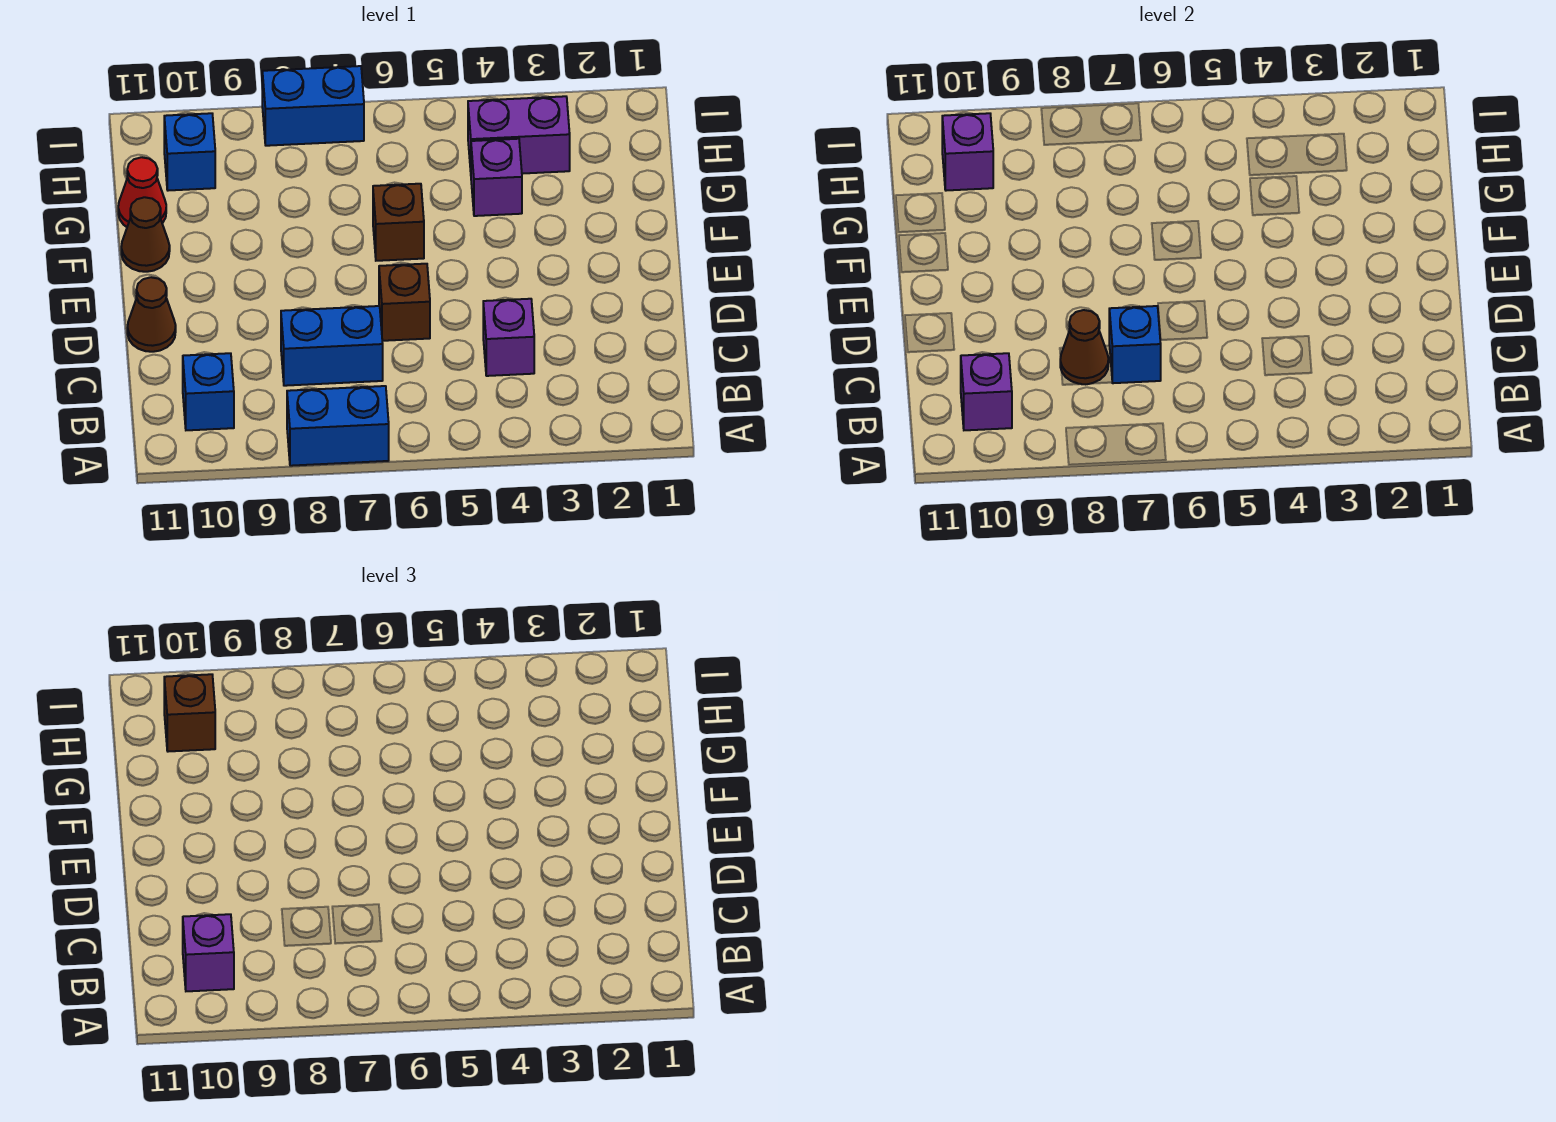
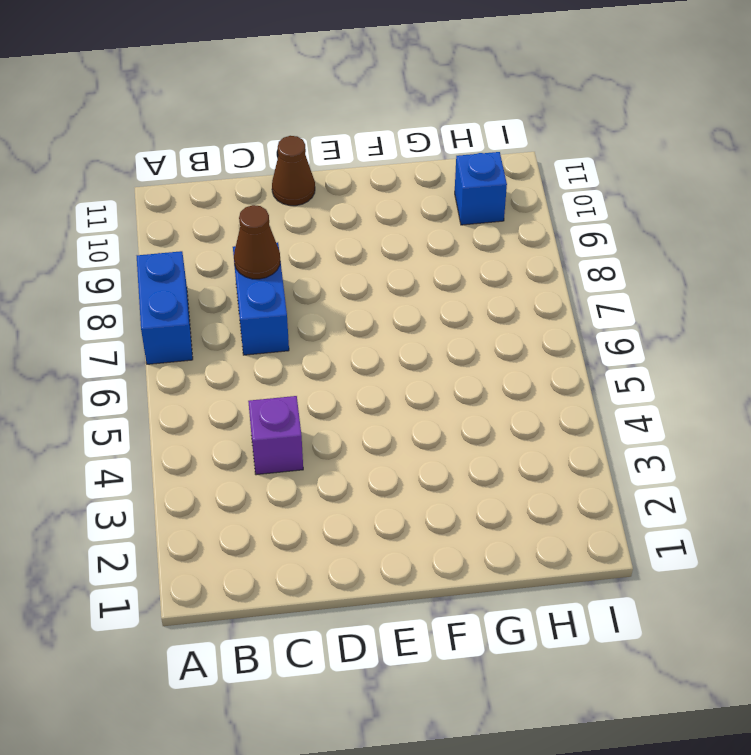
none -> blue 1x1 brick [183,353,234,430]
none -> brown 1x1 brick [379,264,430,341]
none -> brown 1x1 brick [373,184,424,261]

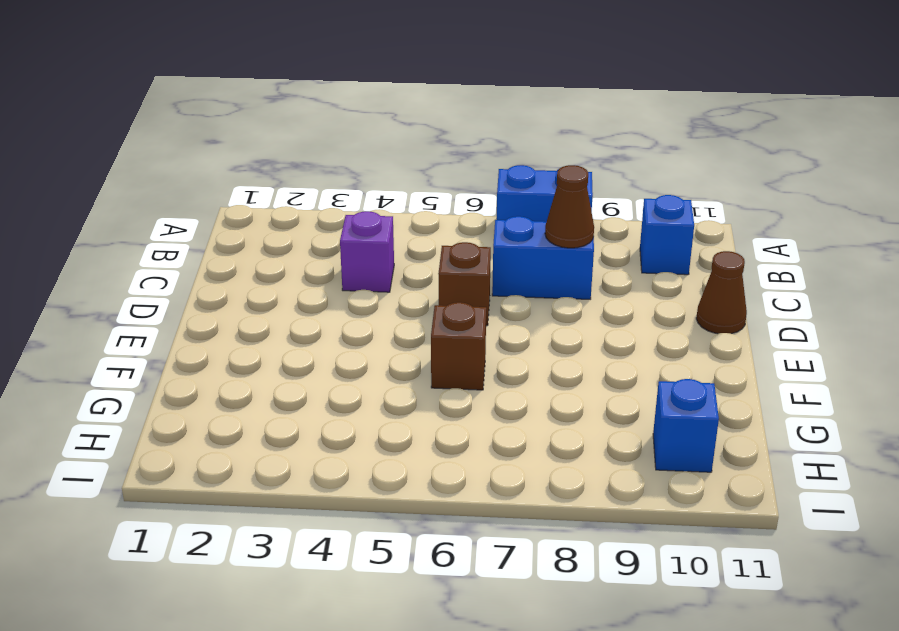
none -> brown 1x1 cone [121,197,170,272]
none -> purple 1x1 brick [471,139,522,216]
none -> red 1x1 cone [118,157,166,227]

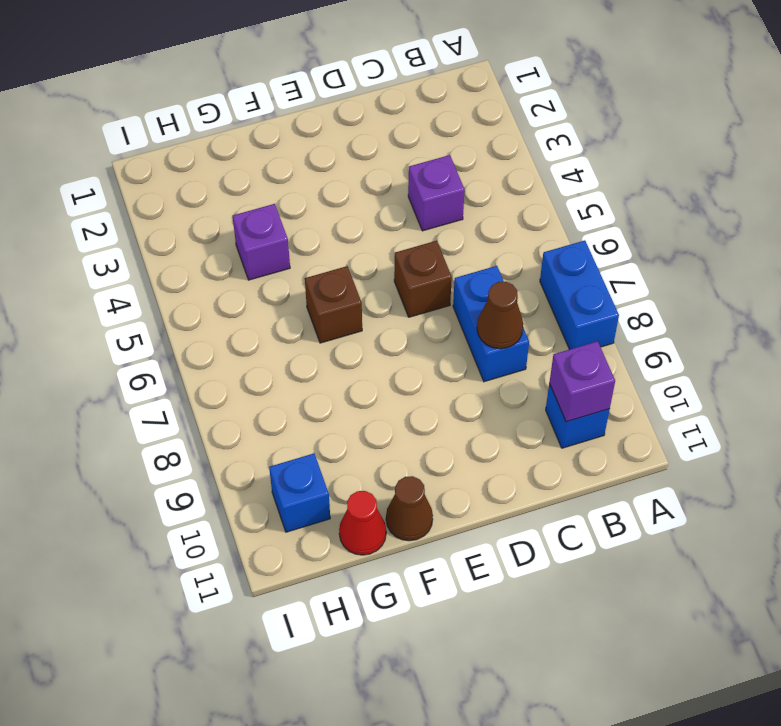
none -> brown 1x1 cone [127,277,176,352]
none -> purple 1x2 brick [468,96,570,174]
none -> blue 1x2 brick [262,66,364,146]

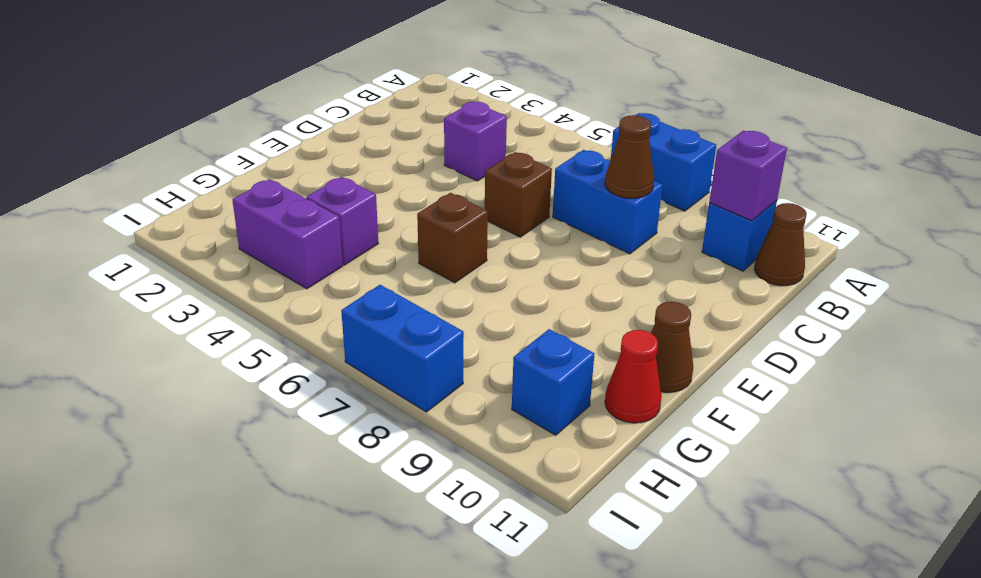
brown 1x1 cone [754,203,807,286] -> brown 1x1 cone moved to [127,277,176,352]
none -> blue 1x1 brick [1109,306,1161,383]
none -> purple 1x1 brick [942,113,993,191]
none -> purple 1x1 brick [183,914,234,991]

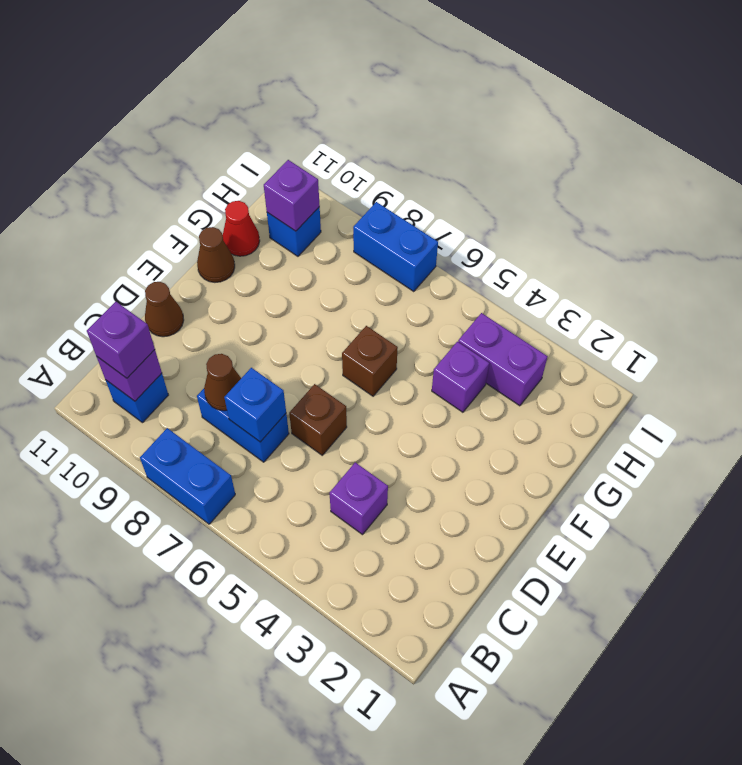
none -> brown 1x1 brick [164,674,215,752]

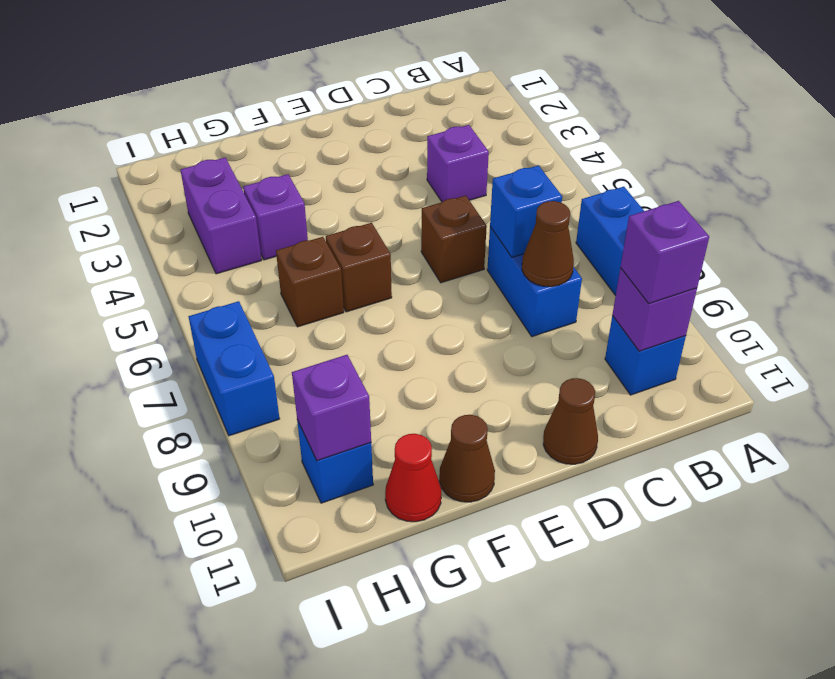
brown 1x1 brick [276,237,344,327] -> brown 1x1 brick moved to [164,674,215,752]

